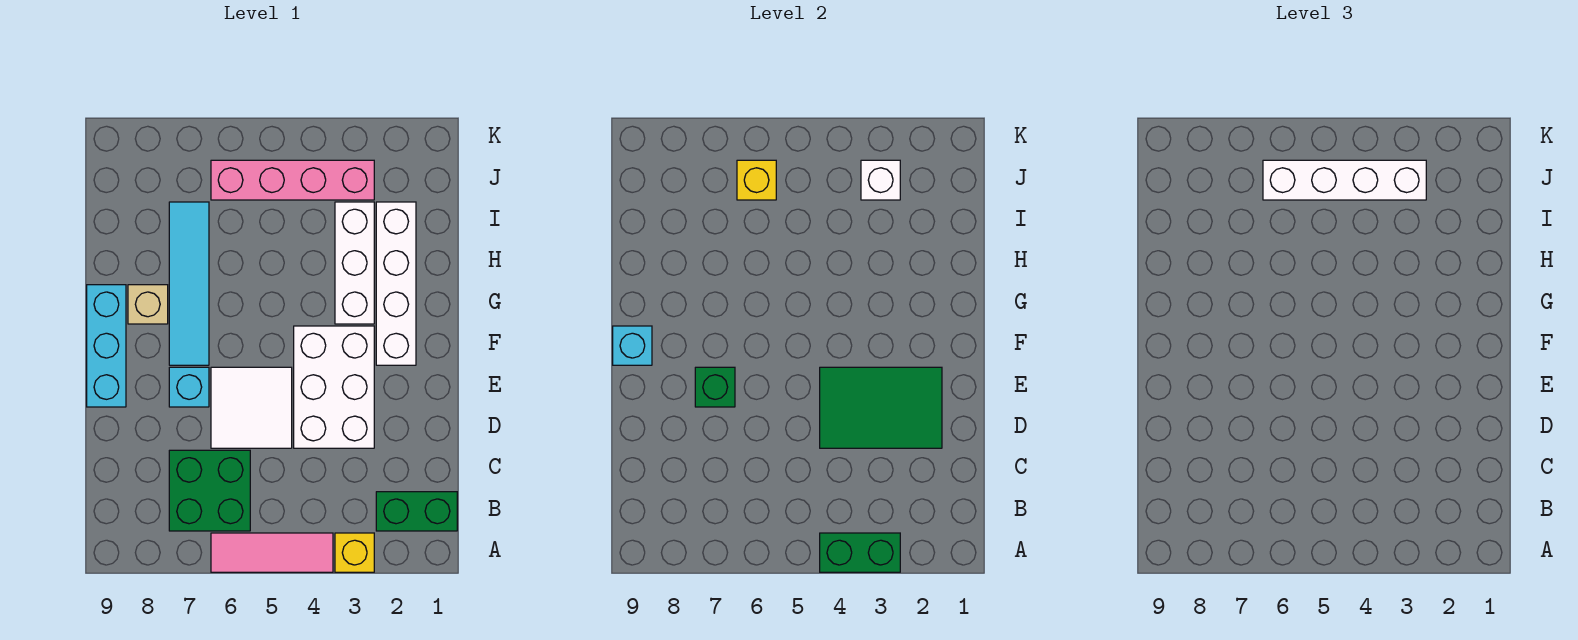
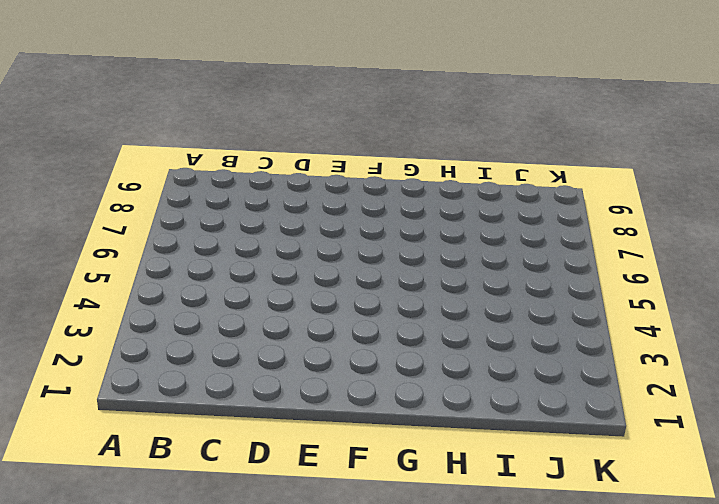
none -> yellow 1x1 brick [335,533,374,572]
none -> pink 1x3 tile [211,533,333,572]
none -> green 1x2 brick [376,492,457,531]

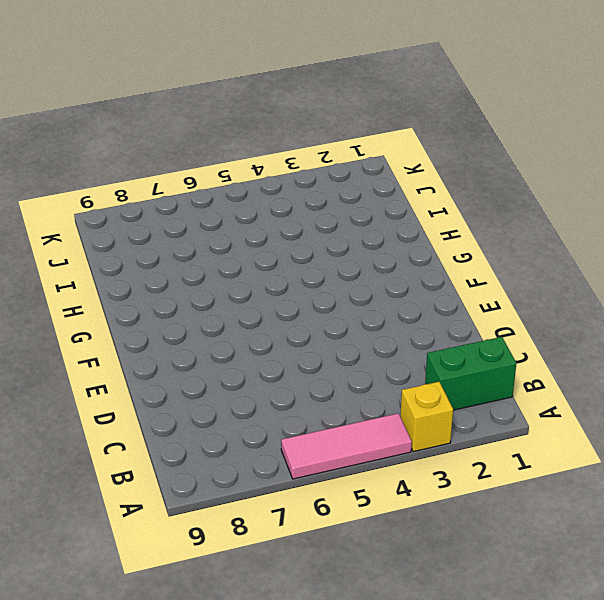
none -> green 2x2 brick [169,450,250,531]
none -> white 2x3 brick [294,326,374,448]
none -> white 2x2 tile [211,367,292,448]

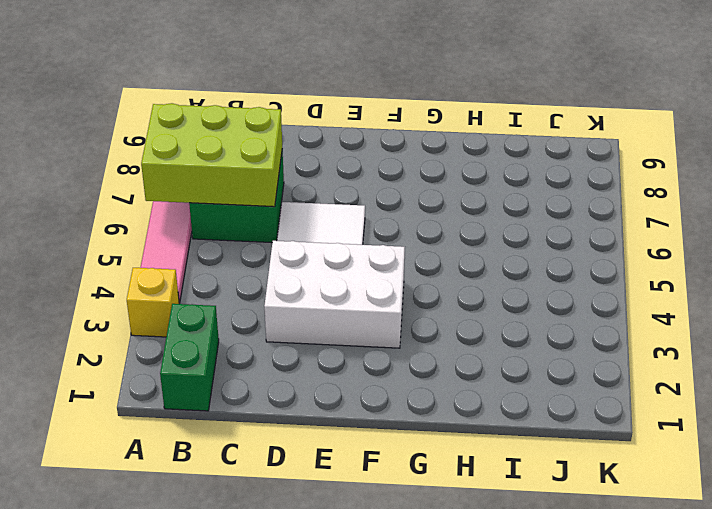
lime 2x3 brick [141,103,282,207] -> none
none -> cyan 1x1 brick [169,367,209,407]
none -> cyan 1x3 brick [87,285,126,407]
none -> white 1x4 brick [376,202,416,365]

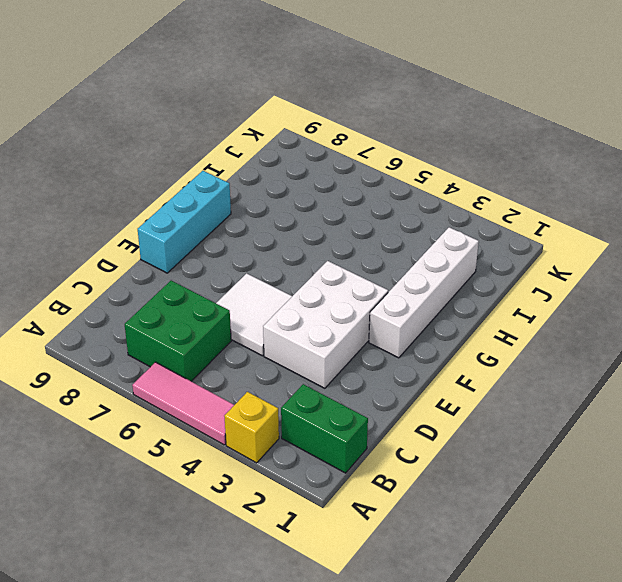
none -> cyan 1x1 brick [169,367,209,407]
none -> cyan 1x4 tile [169,202,209,365]
none -> white 1x3 brick [335,202,374,324]

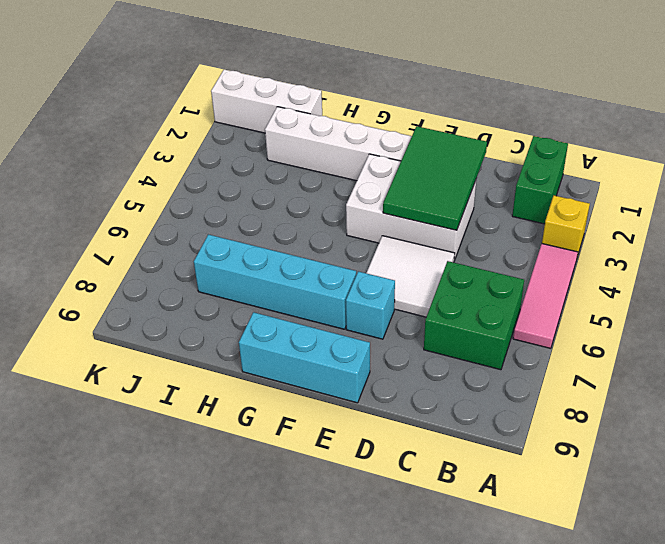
cyan 1x4 brick [194,234,357,329] -> cyan 1x4 tile [169,202,209,365]
white 1x3 brick [211,70,322,133] -> white 1x3 brick moved to [335,202,374,324]
none -> tan 1x1 brick [128,285,168,324]
none -> pink 1x4 brick [211,160,374,200]
none -> green 1x2 brick [820,533,900,572]

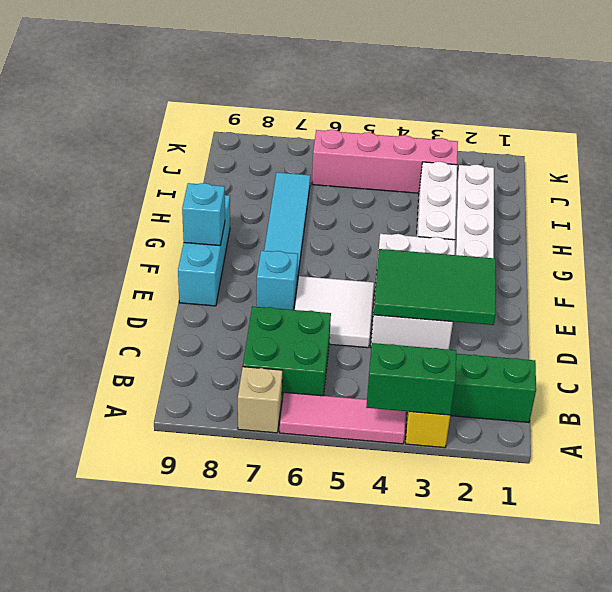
tan 1x1 brick [238,367,282,433] -> tan 1x1 brick moved to [128,285,168,324]
none -> green 1x1 brick [695,367,735,407]
none -> white 1x1 brick [861,160,900,200]
none -> yellow 1x1 brick [737,160,776,200]

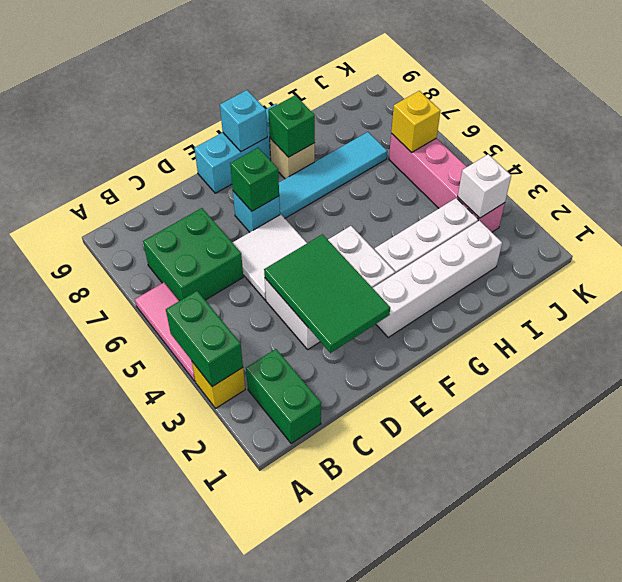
green 1x1 brick [268,95,315,157] -> none
none -> white 1x4 brick [1263,160,1426,200]

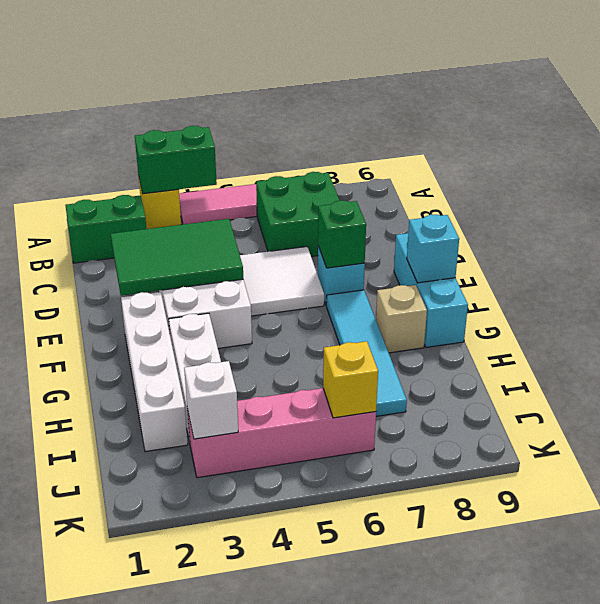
none -> white 1x4 brick [1263,160,1426,200]

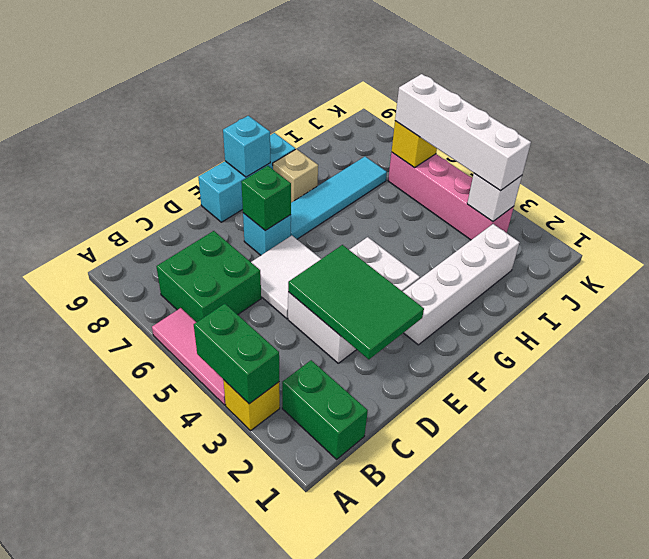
none -> white 1x3 brick [335,202,374,324]

